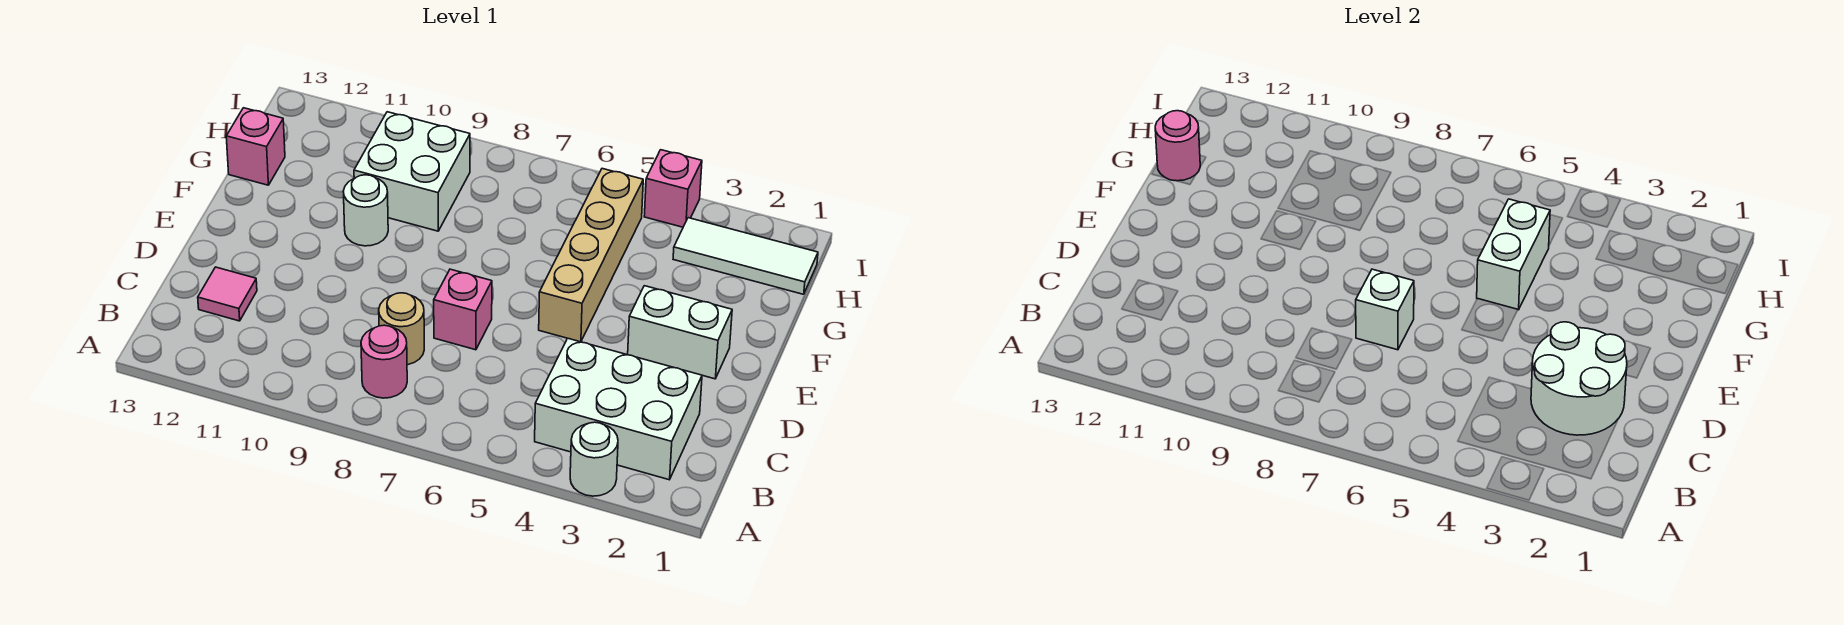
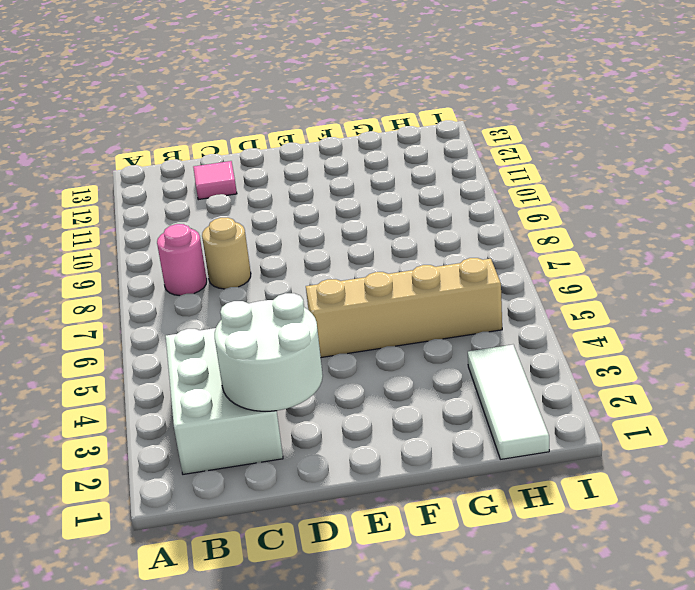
none -> white 1x1 round brick [570,422,618,496]
none -> pink 1x1 brick [434,269,492,350]
none -> white 1x2 brick [628,286,732,379]

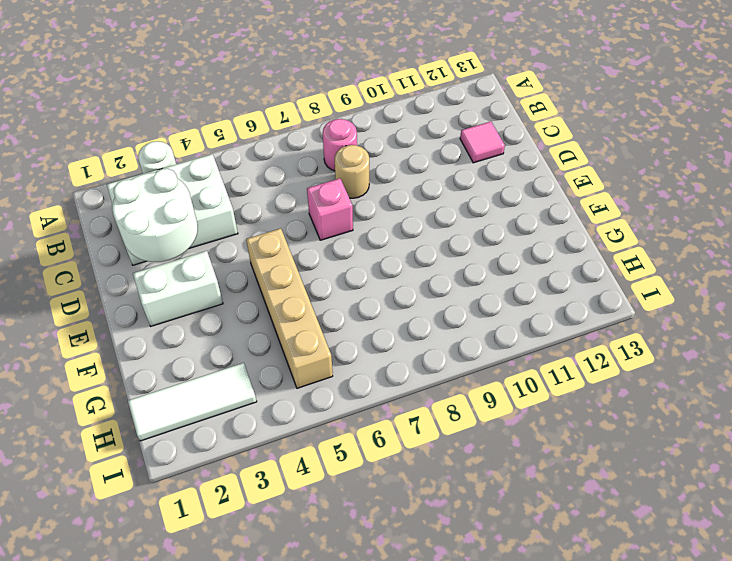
none -> white 1x1 round brick [343,175,388,246]
none -> white 2x2 brick [354,112,470,231]
none -> pink 1x1 brick [226,108,285,185]

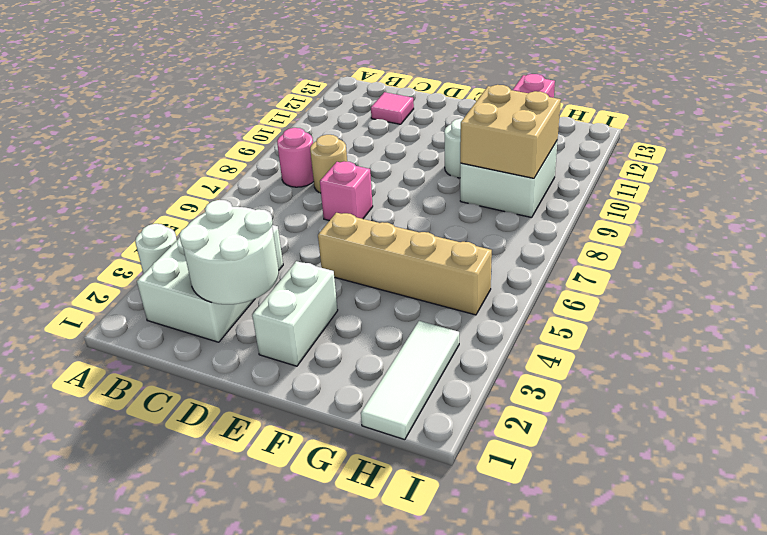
tan 2x2 brick [460,85,561,178] -> none
none -> pink 1x1 brick [644,150,702,227]
none -> white 1x1 brick [1356,269,1414,350]
none -> white 1x2 brick [1477,199,1550,310]

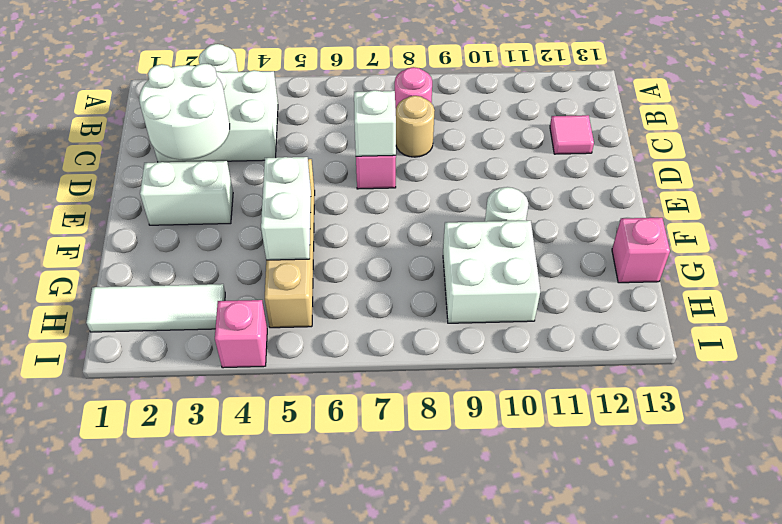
none -> pink 1x1 round brick [1155,111,1201,181]

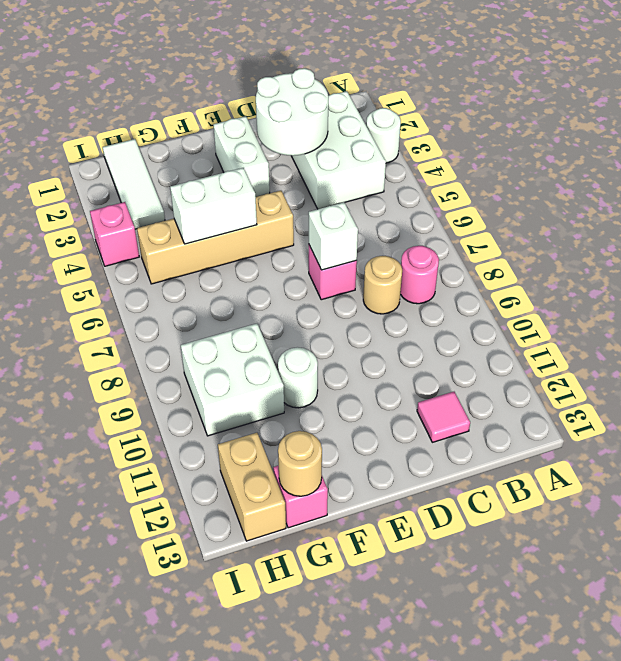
tan 1x1 round brick [278,431,322,496] -> pink 1x1 round brick [1155,111,1201,181]
tan 1x2 brick [218,433,286,541] -> none

